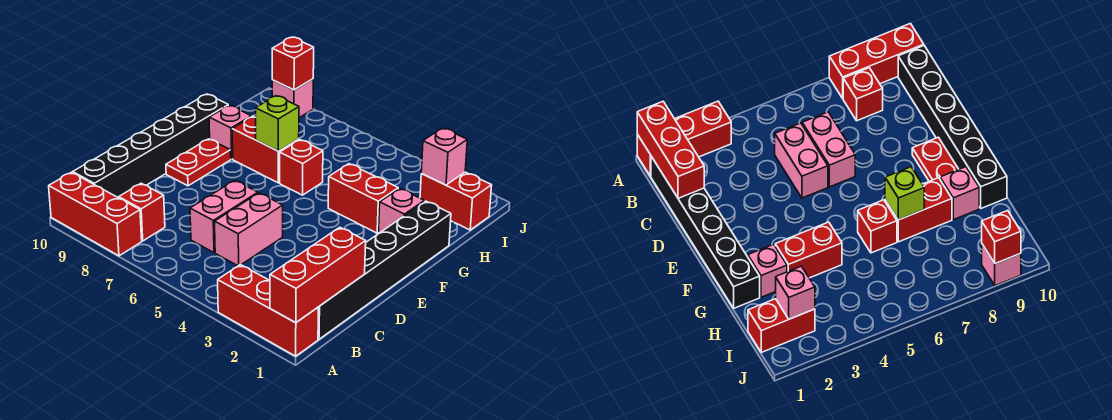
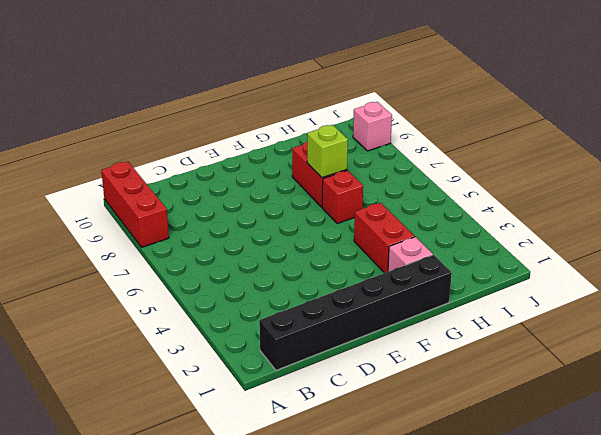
none -> red 1x3 brick [218,265,319,356]
none -> red 1x1 brick [119,183,165,241]
none -> black 1x6 brick [73,94,228,198]

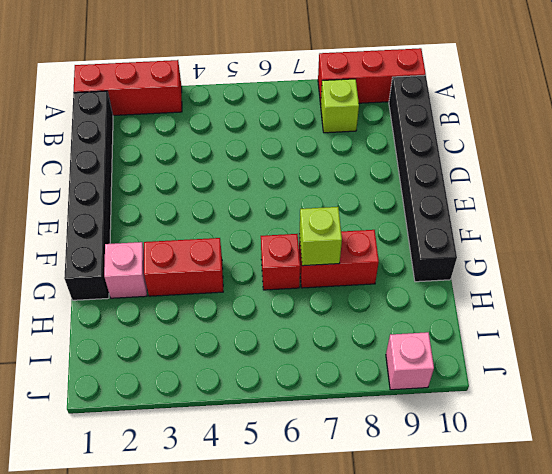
lime 1x1 brick [321,79,359,133] -> red 1x1 brick [119,183,165,241]
none -> pink 1x2 brick [215,193,283,266]
none -> pink 1x2 brick [190,180,258,253]
none -> red 1x2 plate [166,139,231,186]

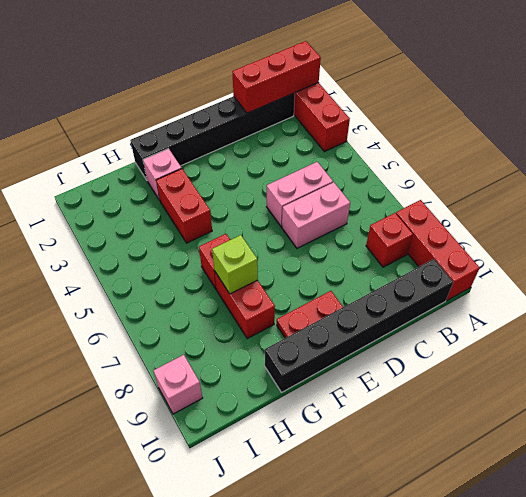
none -> pink 1x1 brick [209,105,252,159]
none -> red 1x2 brick [420,172,492,230]
none -> pink 1x1 brick [421,128,467,185]

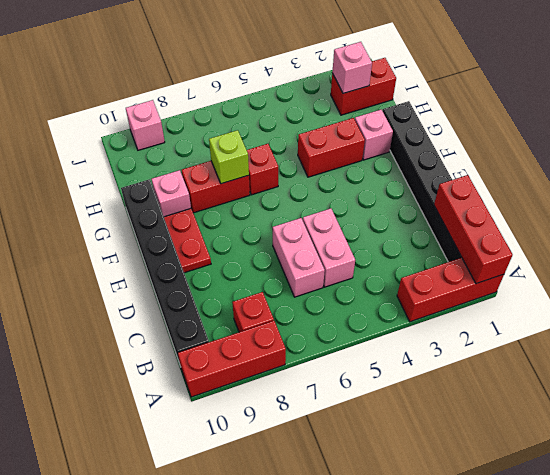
none -> red 1x1 brick [272,37,314,90]

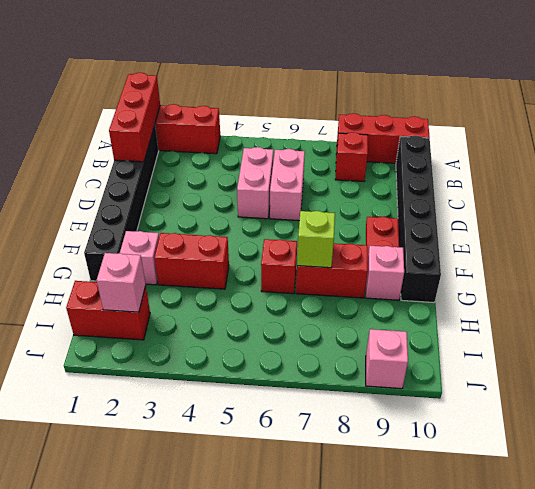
none -> red 1x1 brick [272,37,314,90]

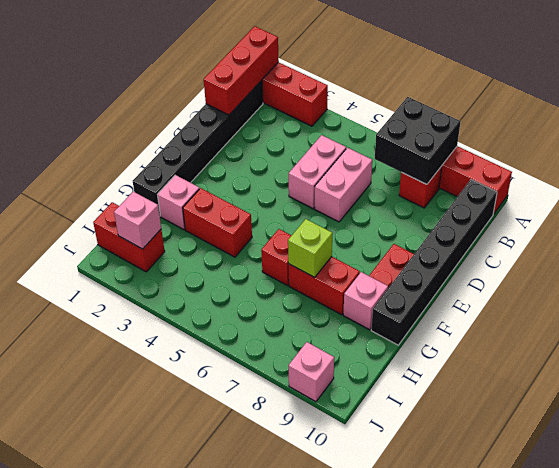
black 2x2 brick [375,97,461,184] -> none
none -> red 1x1 brick [272,37,314,90]

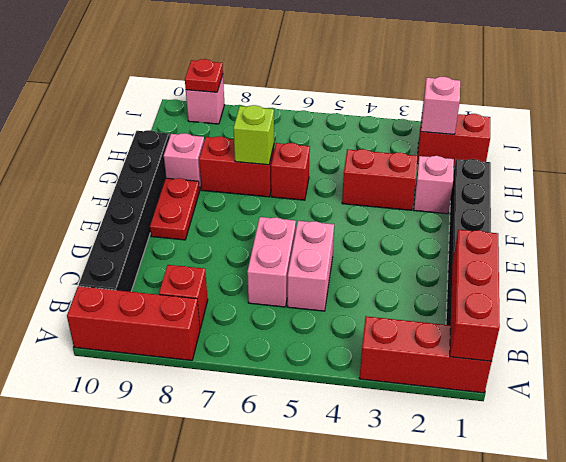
red 1x1 plate [185,59,223,92] -> red 1x1 brick [272,37,314,90]

